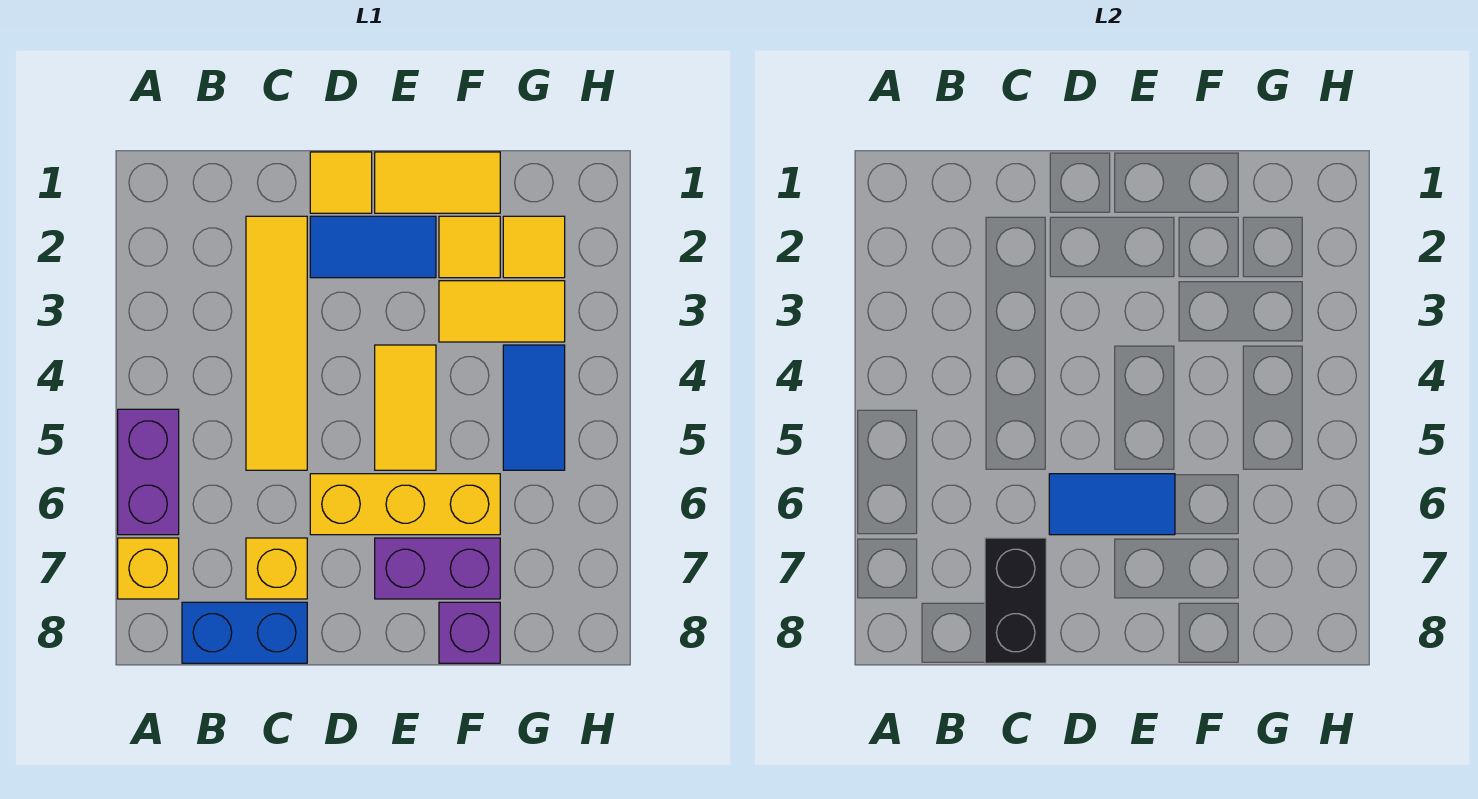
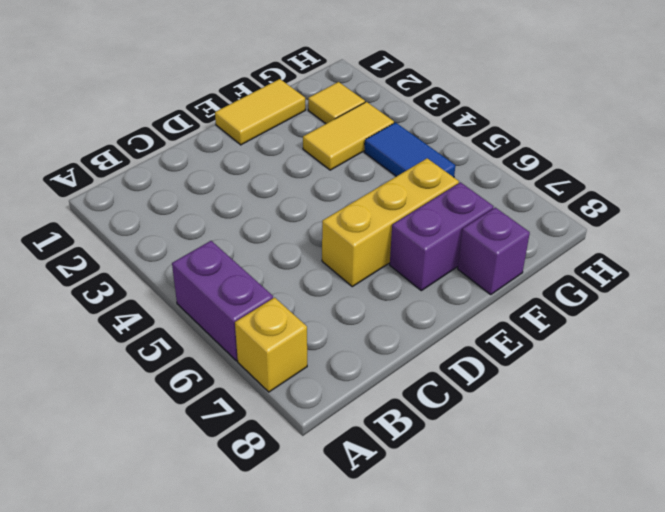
none -> blue 1x2 brick [182,602,307,663]
none -> yellow 1x4 tile [246,216,307,470]
none -> yellow 1x1 brick [246,538,307,599]

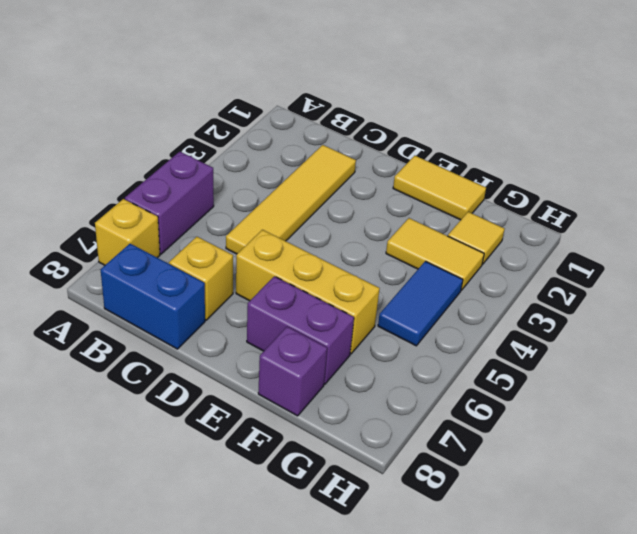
none -> yellow 1x1 tile [310,152,372,213]
none -> blue 1x2 tile [310,216,436,278]
none -> yellow 1x2 tile [375,345,436,470]

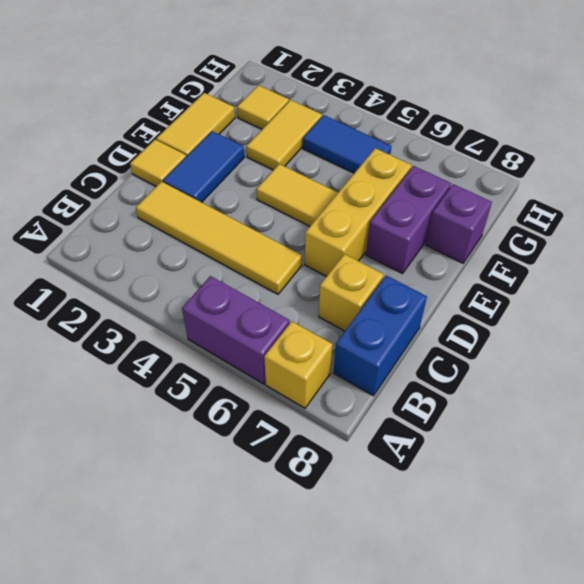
none -> yellow 1x1 tile [439,216,500,278]
none -> black 1x2 brick [985,538,1046,663]
none -> blue 1x2 tile [1049,474,1175,535]

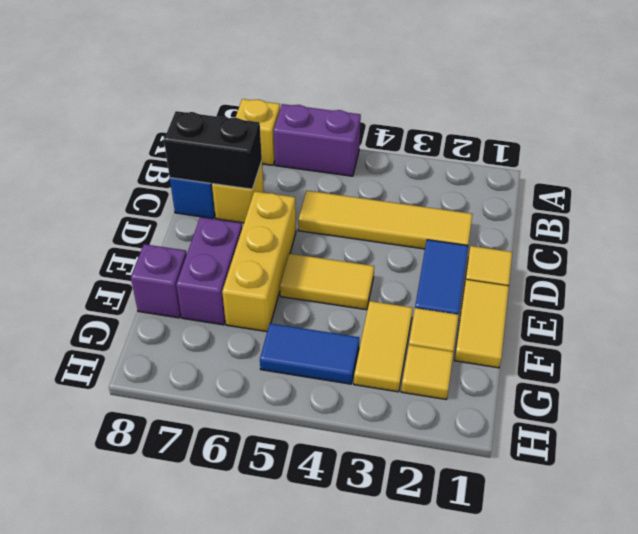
none -> blue 1x2 tile [1049,474,1175,535]

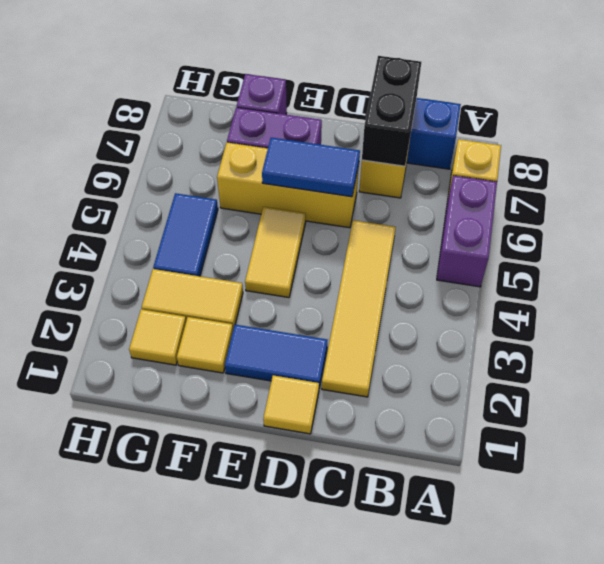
none -> yellow 1x2 tile [375,152,500,213]

